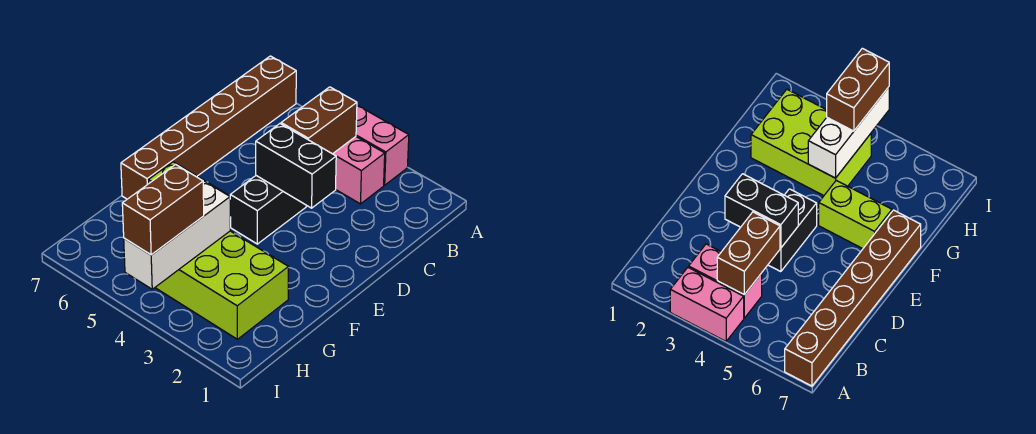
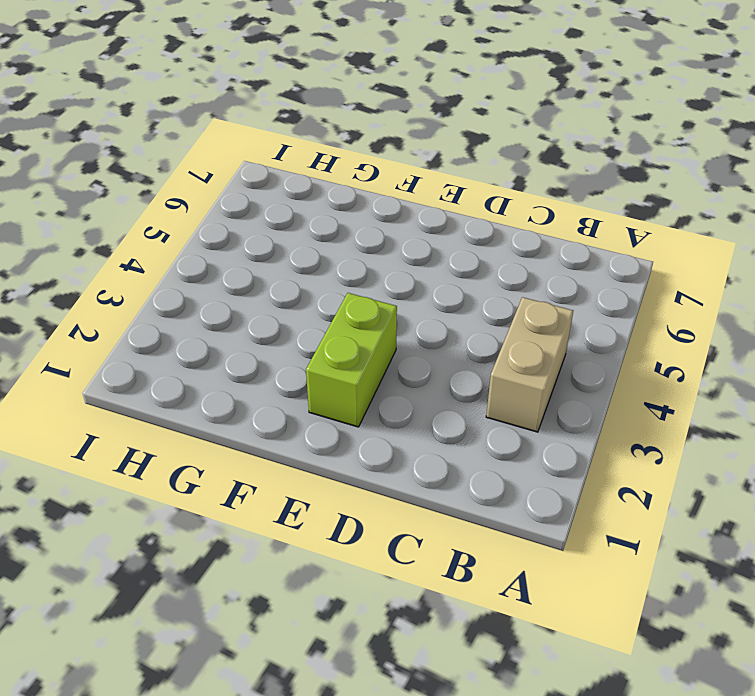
tan 1x2 brick [486,297,573,432] -> pink 1x2 brick [333,137,385,204]
lime 1x2 brick [306,293,397,427] -> lime 1x2 brick moved to [819,180,892,249]
none -> pink 1x2 brick [356,105,409,185]
none -> brown 1x6 brick [121,56,296,199]

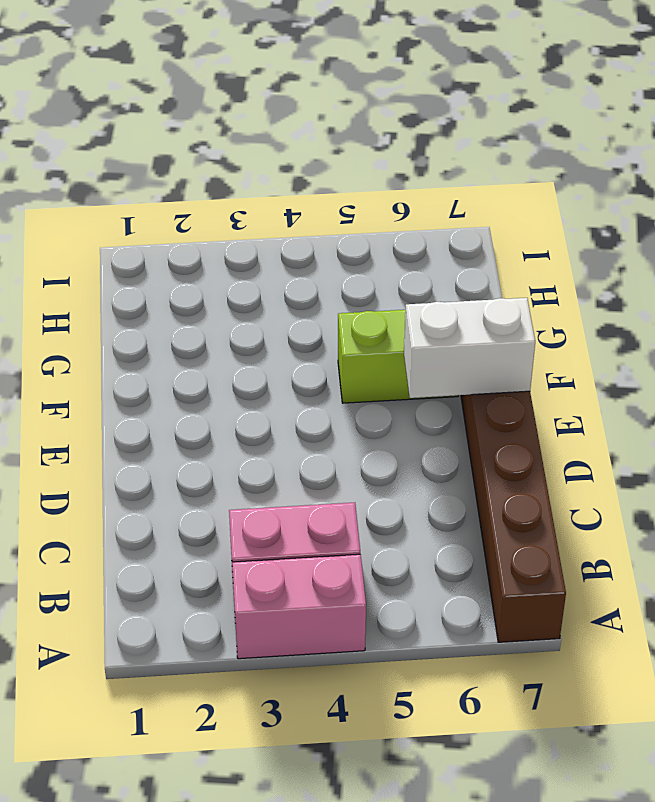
white 1x2 brick [404,298,535,398] -> none
none -> black 1x2 brick [230,176,306,244]
none -> lime 2x3 brick [155,231,288,339]

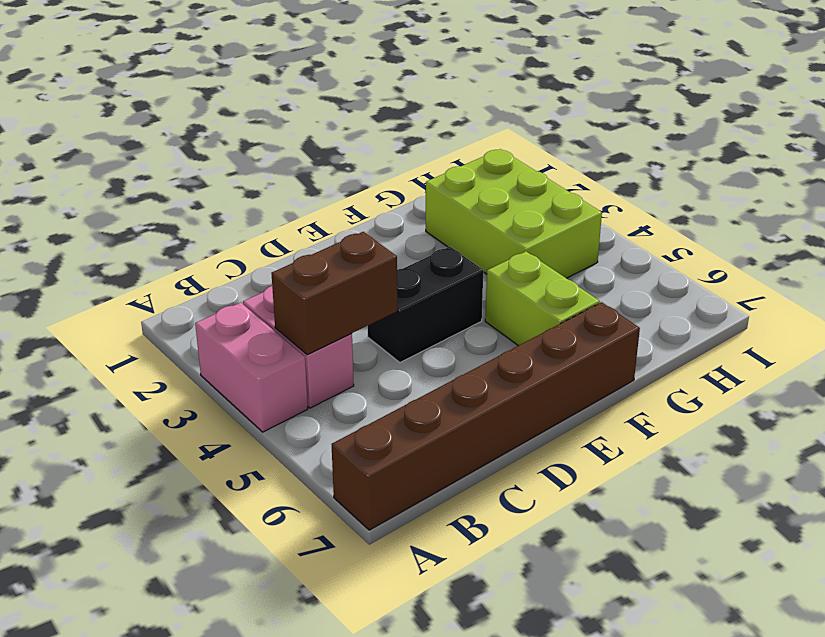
none -> black 1x2 brick [256,124,336,208]
none -> white 1x3 brick [124,181,230,289]

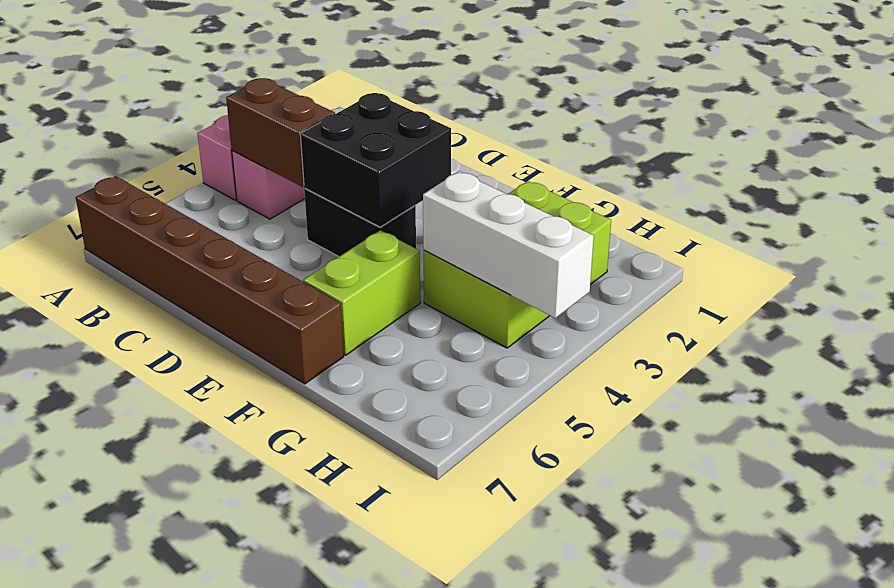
black 2x2 brick [300,93,451,227] -> black 1x2 brick [256,124,336,208]
none -> brown 1x2 brick [122,165,204,255]

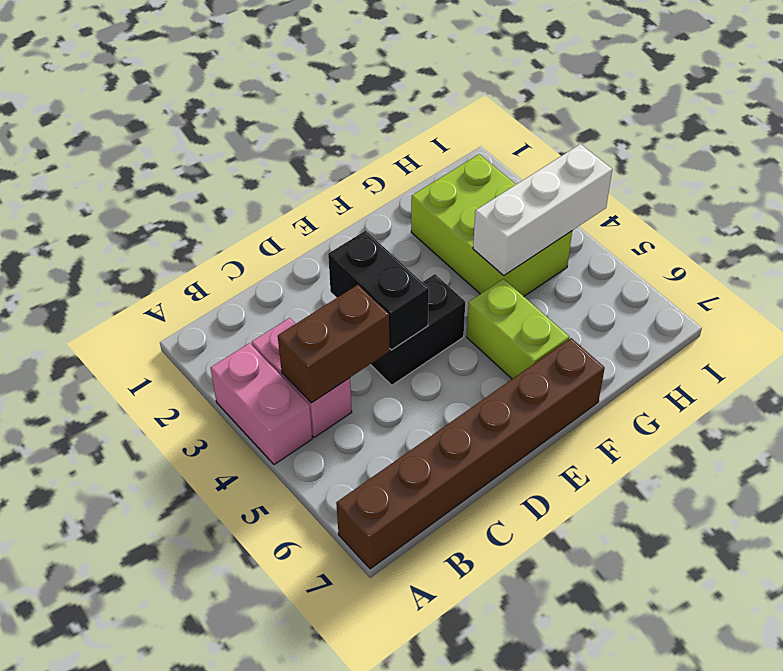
none -> brown 1x2 brick [122,165,204,255]

